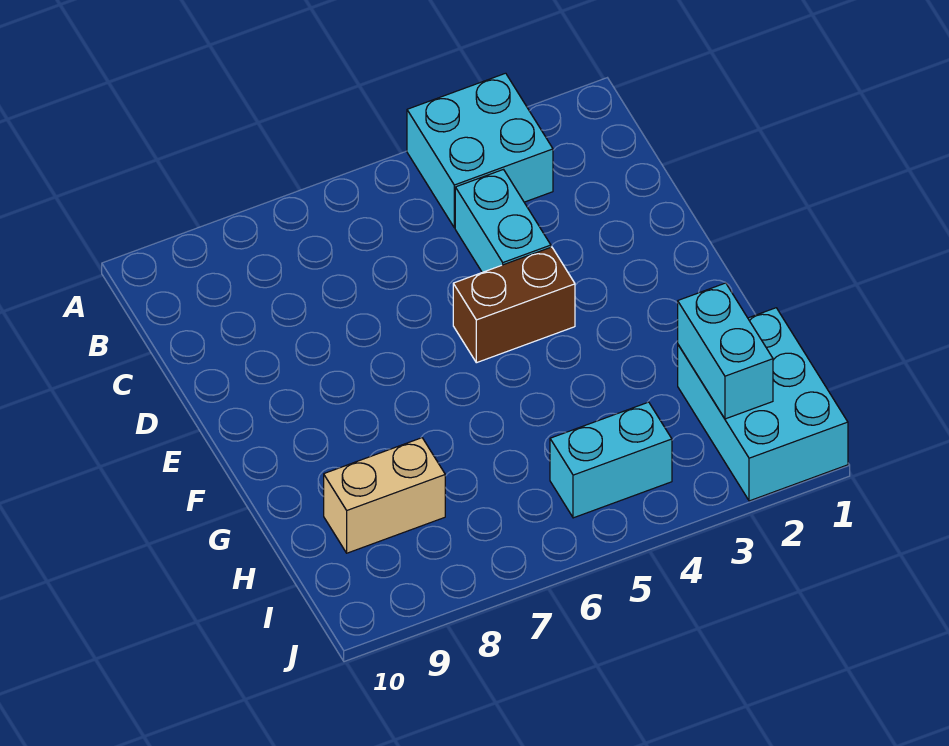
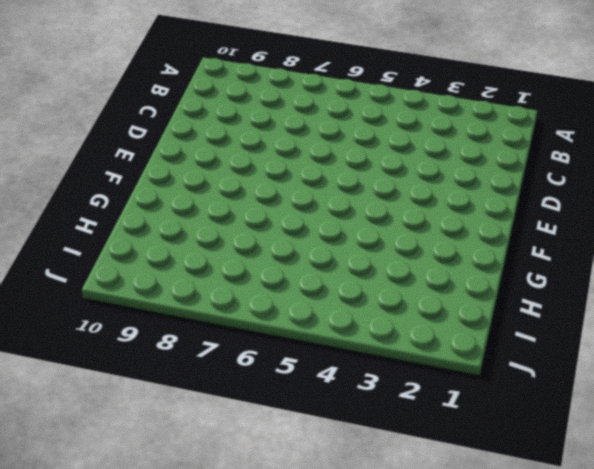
none -> cyan 2x2 brick [407,73,553,228]
none -> cyan 1x2 brick [455,170,551,272]

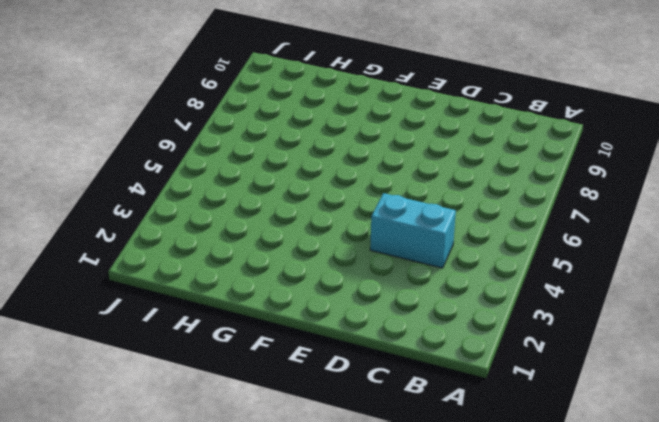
none -> cyan 2x2 brick [407,73,553,228]
none -> brown 1x2 brick [453,247,575,363]

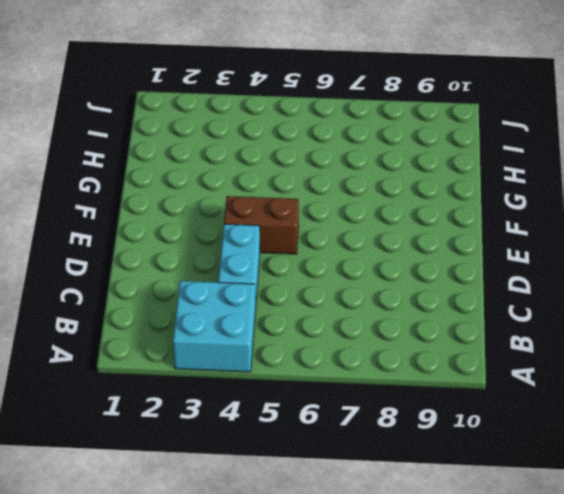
none -> cyan 2x3 brick [678,308,848,501]
none -> tan 1x2 brick [324,438,445,553]

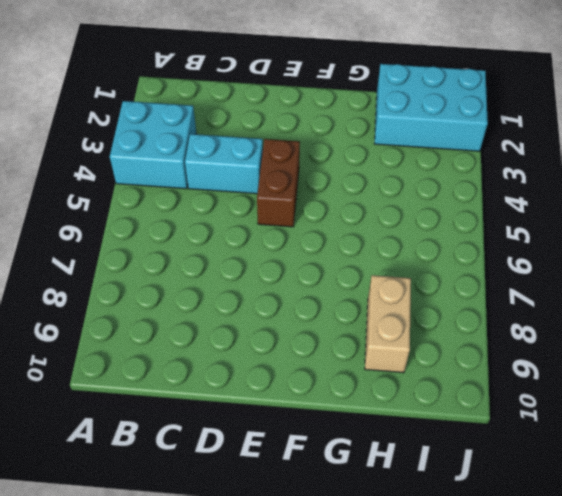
none -> cyan 1x2 brick [550,402,672,518]
none -> cyan 1x2 brick [678,283,773,419]

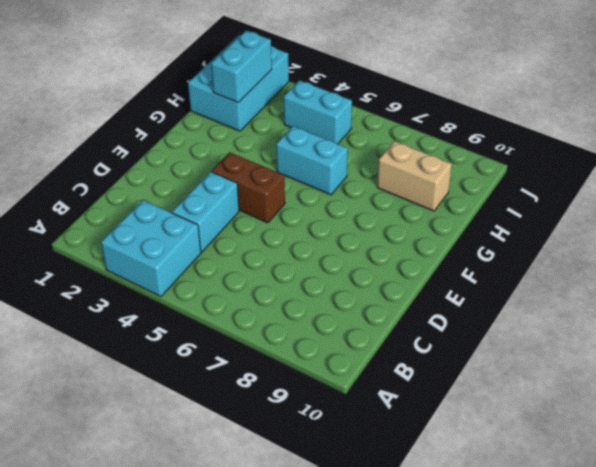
cyan 1x2 brick [276,126,348,195] -> none

